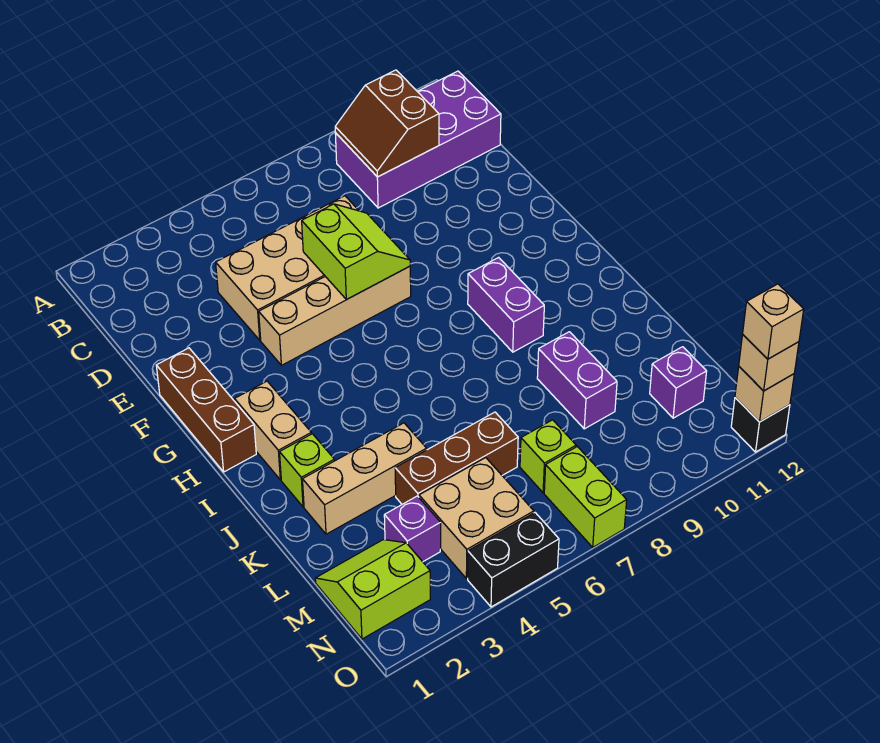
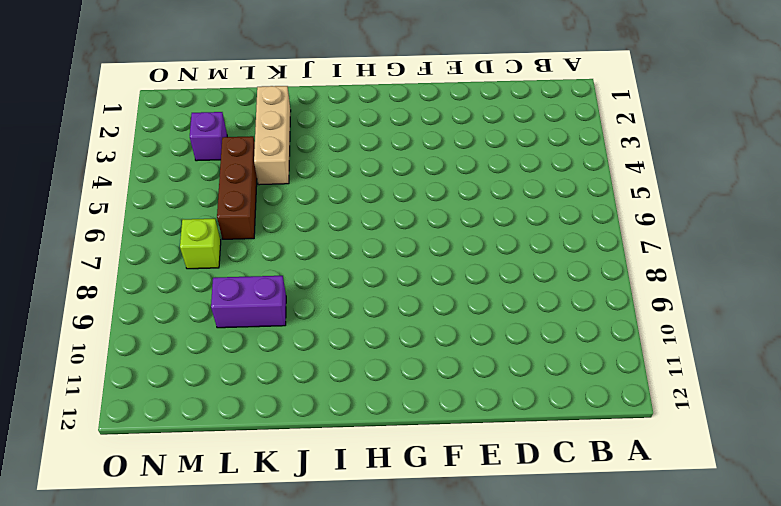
none -> purple 2x4 brick [335,71,501,208]
none -> tan 2x4 brick [216,196,359,340]
none -> brown 1x3 brick [156,348,256,472]

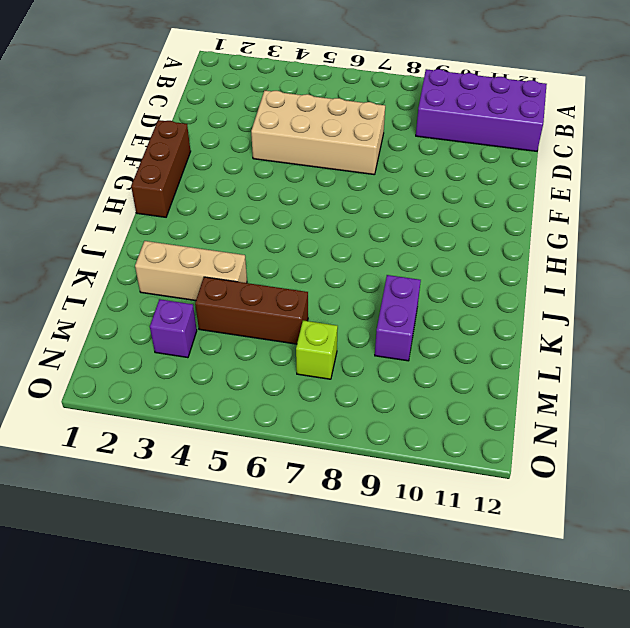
none -> tan 1x4 brick [259,266,411,365]
none -> tan 1x2 brick [235,381,311,480]
none -> purple 1x2 brick [468,257,544,352]

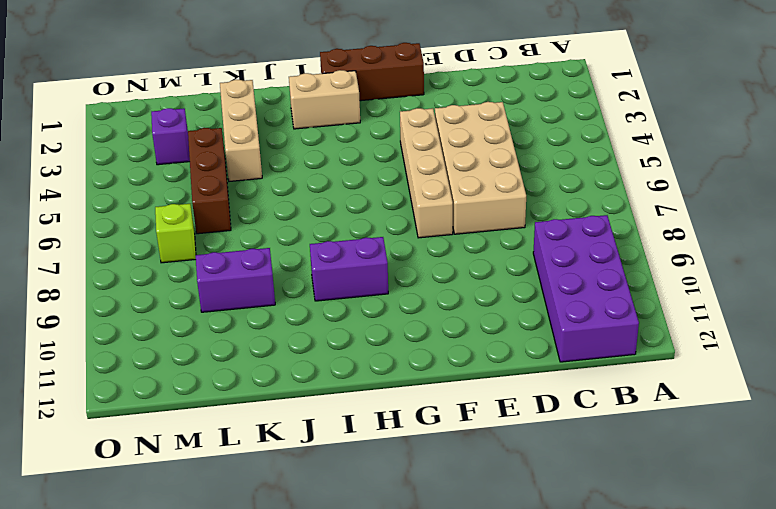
none -> lime 1x1 brick [280,434,334,507]
none -> lime 2x2 slope [315,540,430,639]
none -> tan 2x2 brick [419,458,534,579]

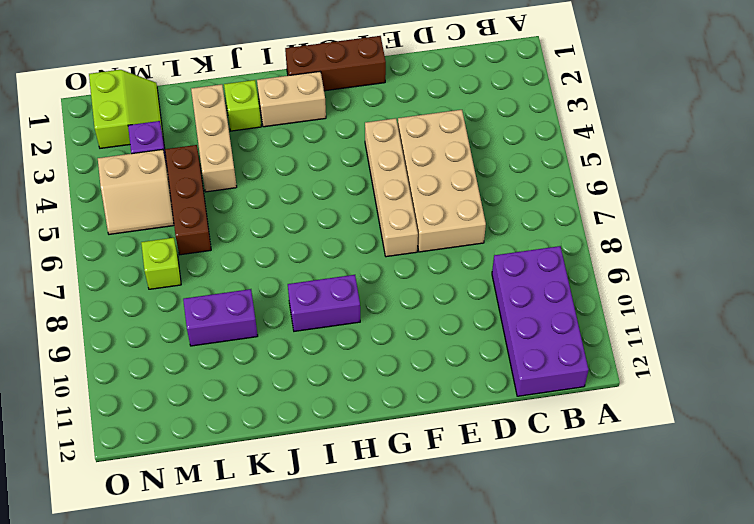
tan 2x2 slope [98,149,174,234] -> tan 2x2 brick [419,458,534,579]
none -> purple 1x1 brick [650,347,707,418]
none -> lime 1x2 brick [544,447,627,547]
none -> black 1x2 brick [468,513,559,607]

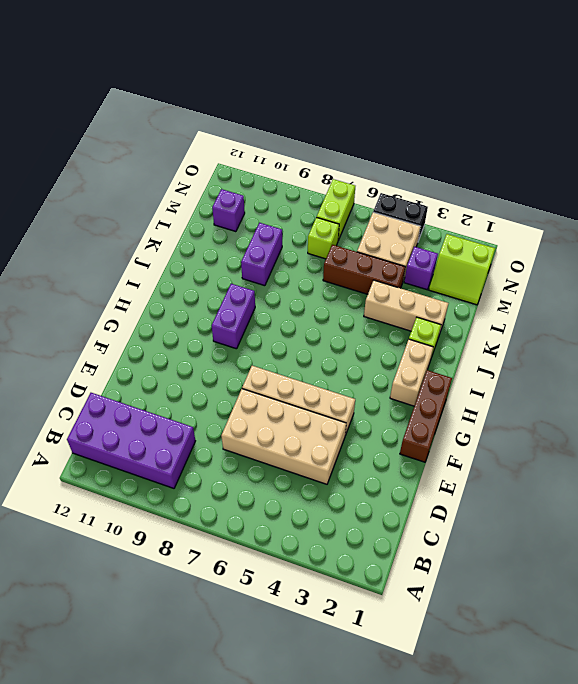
none -> black 1x1 brick [731,398,790,452]
none -> brown 2x2 slope [335,70,439,177]
none -> lime 2x2 slope [302,204,410,299]

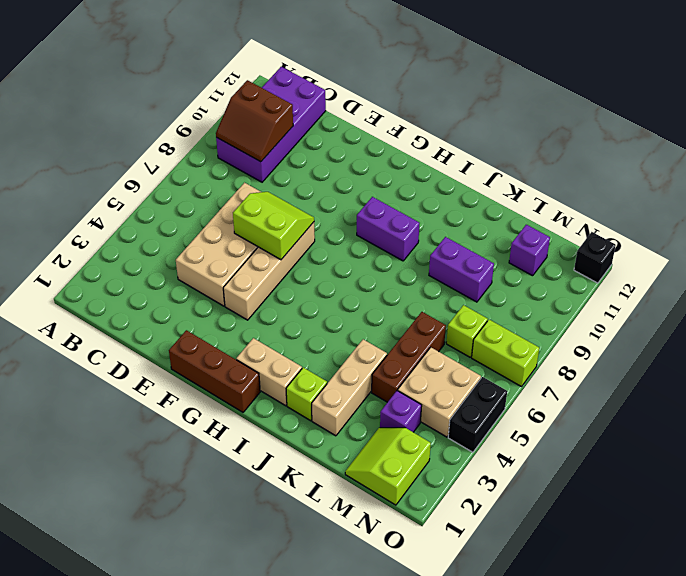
none -> tan 1x1 brick [735,367,794,422]
none -> tan 1x1 brick [739,335,799,391]
none -> tan 1x1 brick [743,284,804,359]

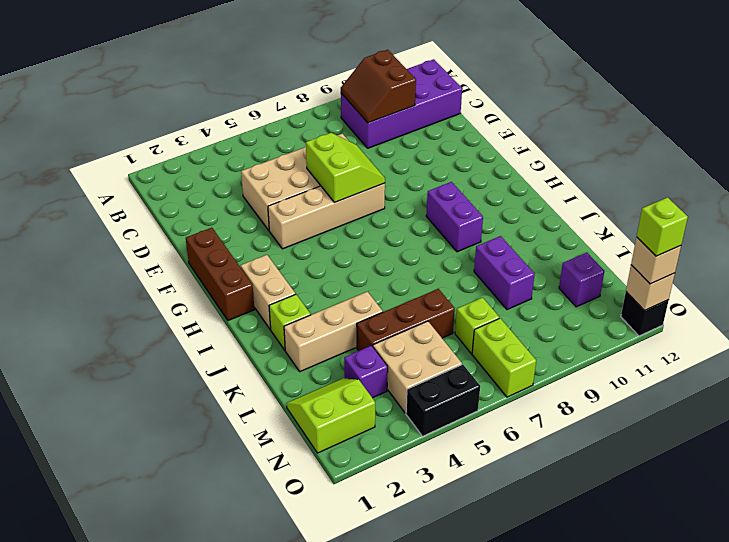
lime 1x1 brick [637,197,688,256] -> tan 1x1 brick [743,284,804,359]

